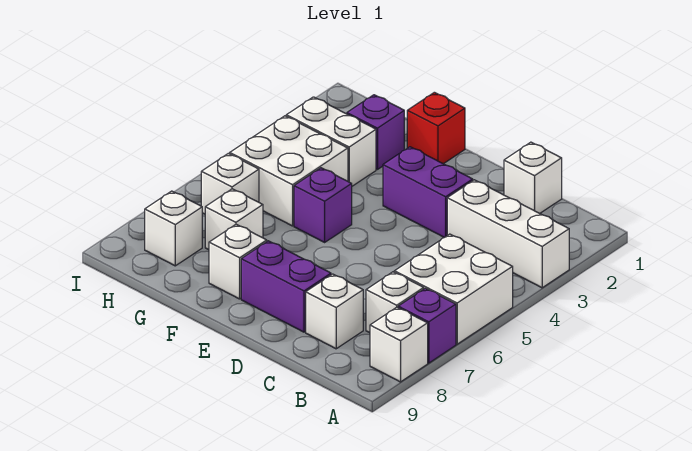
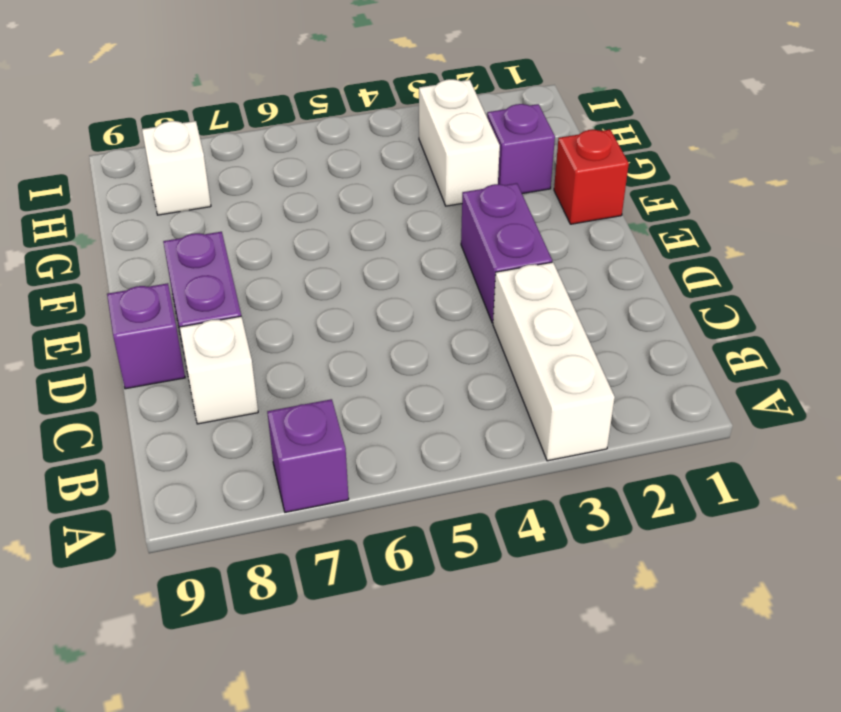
purple 1x1 brick [107,283,185,389] -> purple 1x1 brick moved to [294,168,352,242]
none -> white 2x2 brick [394,234,513,344]
none -> white 1x1 brick [370,307,428,382]
none -> white 1x1 brick [366,272,424,333]

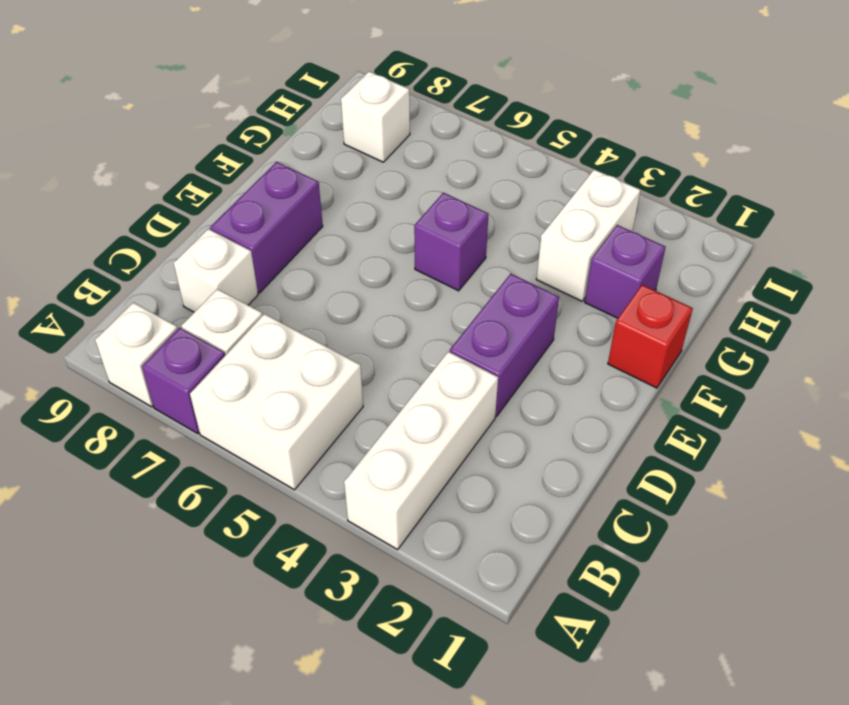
none -> white 1x1 brick [504,142,562,213]
none -> white 1x1 brick [209,224,267,299]
none -> white 2x2 brick [230,116,348,226]

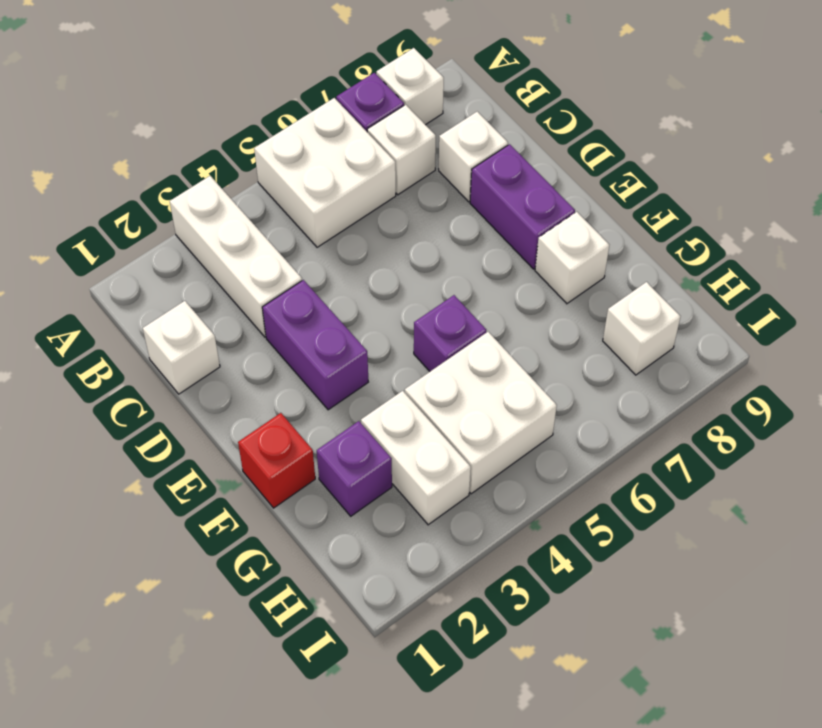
none -> white 1x1 brick [205,189,263,250]
none -> white 1x1 brick [201,153,259,214]

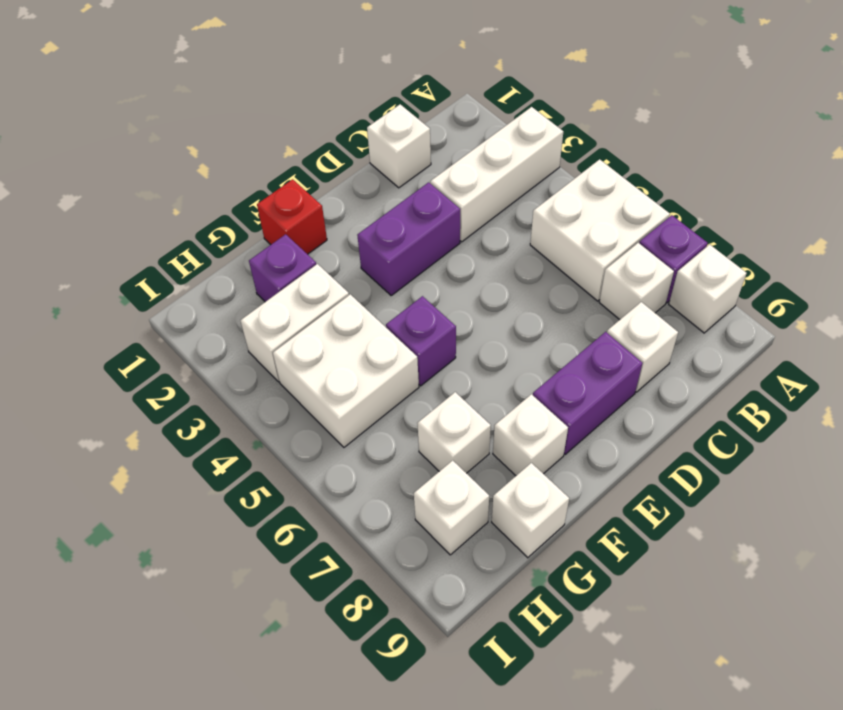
white 1x1 brick [492,463,569,558] -> white 1x1 brick moved to [201,153,259,214]

